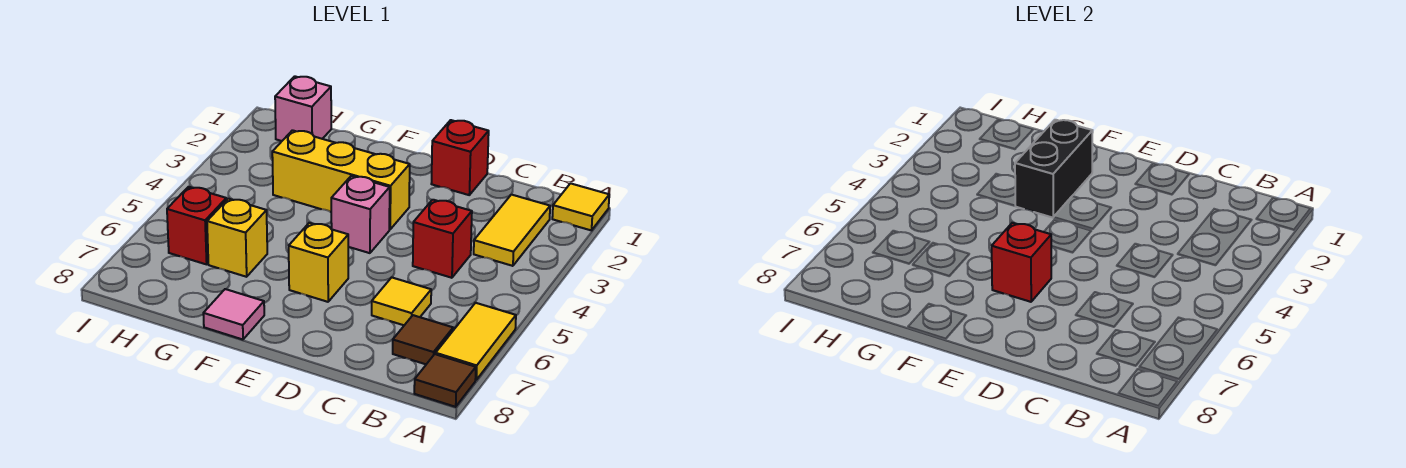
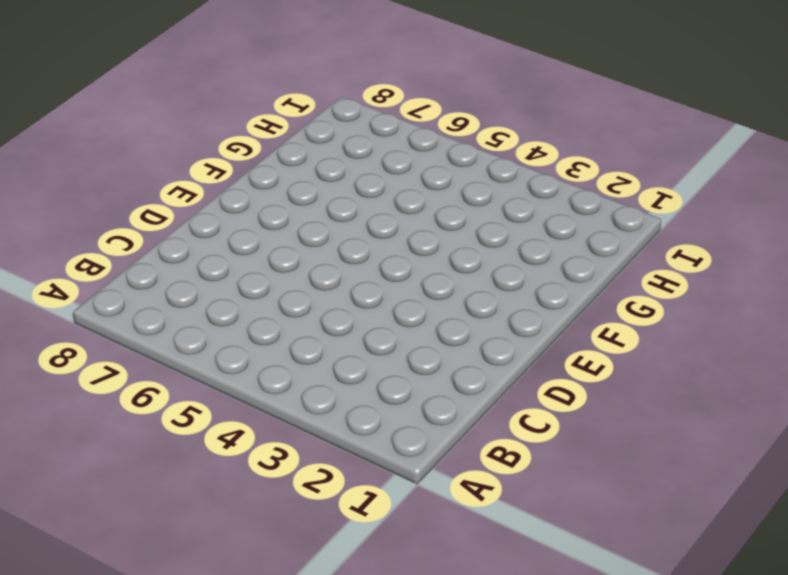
none -> yellow 1x1 tile [552,183,609,230]
none -> yellow 1x2 tile [436,303,516,380]
none -> brown 1x1 tile [414,354,476,407]

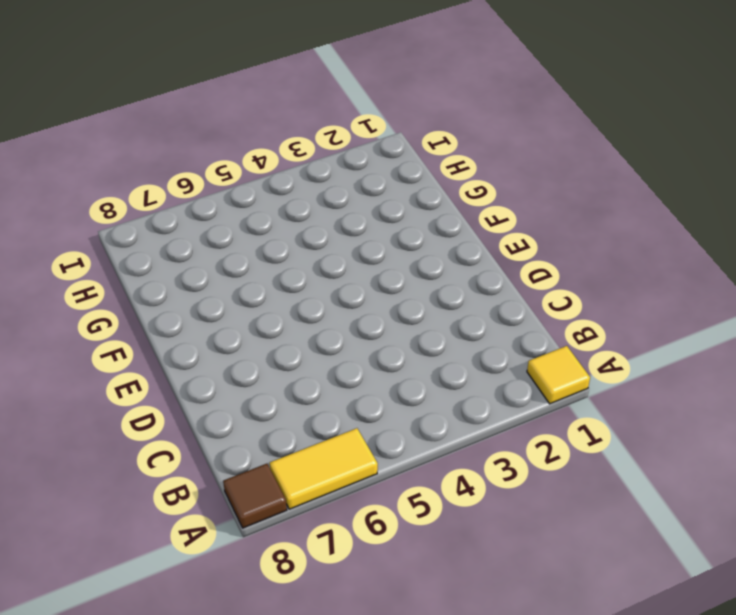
none -> yellow 1x2 tile [474,195,550,266]
none -> brown 1x1 tile [393,315,453,364]
none -> red 1x1 brick [413,200,472,278]

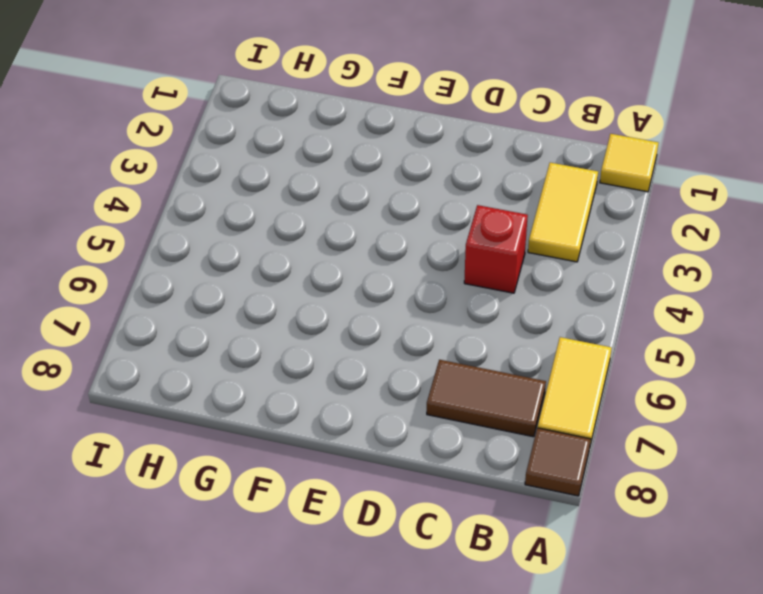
brown 1x2 tile [427,360,546,437] -> brown 1x1 tile [393,315,453,364]
none -> yellow 1x1 tile [372,277,431,325]
none -> red 1x1 brick [431,120,489,195]
none -> yellow 1x3 brick [272,130,410,229]

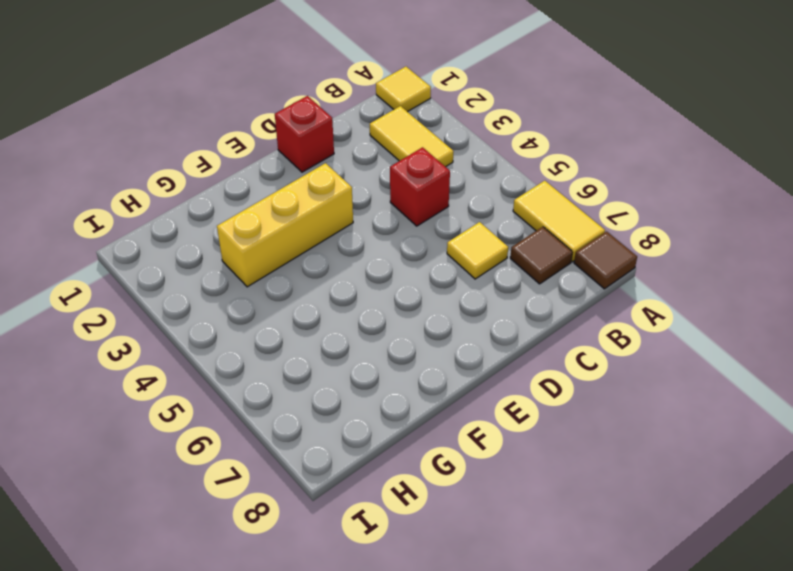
none -> pink 1x1 brick [331,176,390,253]
none -> yellow 1x1 brick [289,223,348,302]
none -> pink 1x1 tile [203,289,264,340]

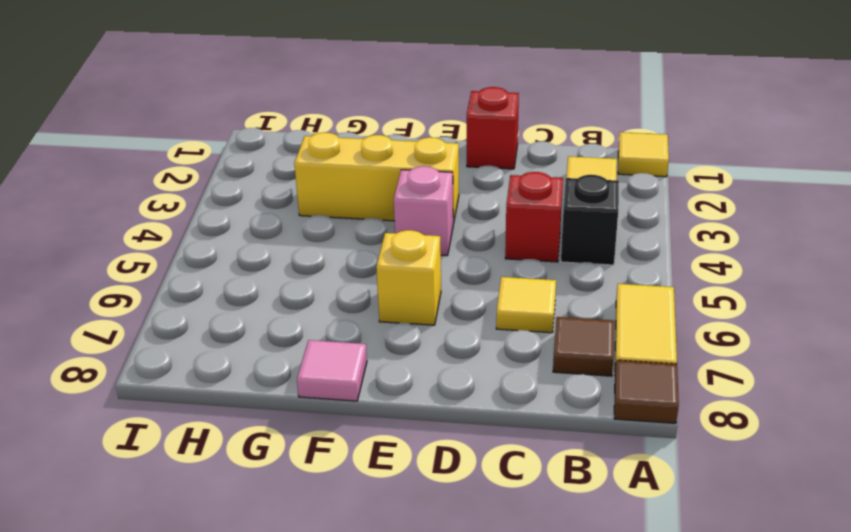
black 1x1 brick [561,175,619,265] -> none
none -> yellow 1x1 brick [207,199,267,277]
none -> pink 1x1 brick [275,76,331,141]
none -> red 1x1 brick [167,187,226,264]

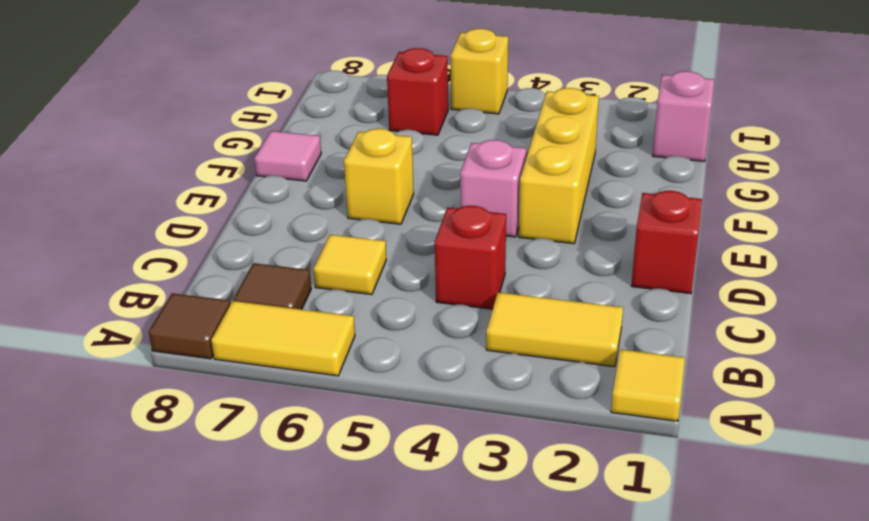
yellow 1x1 brick [451,29,508,114] -> yellow 1x1 brick moved to [207,199,267,277]
none -> red 1x1 brick [992,223,1051,302]
none -> black 1x2 brick [1015,120,1093,218]

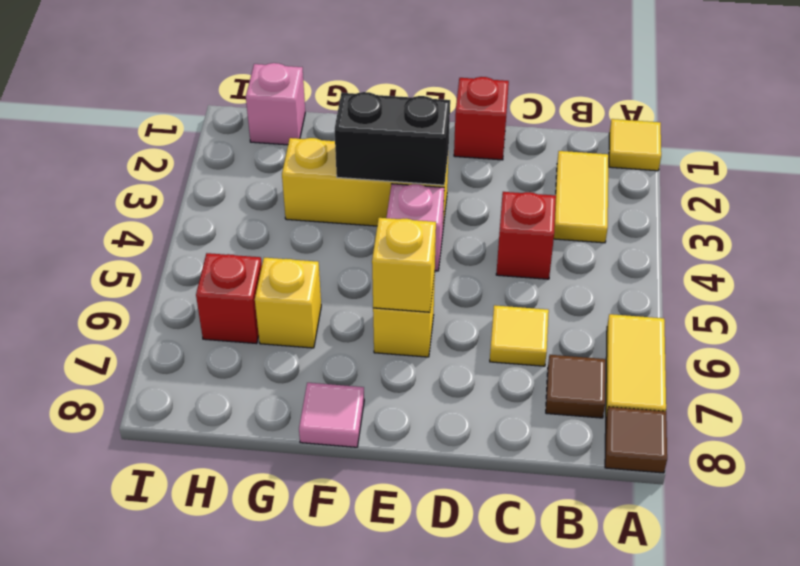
black 1x2 brick [334,92,450,185] -> black 1x2 brick turned to [1015,120,1093,218]
yellow 1x1 brick [372,218,436,312] -> red 1x1 brick [992,223,1051,302]

